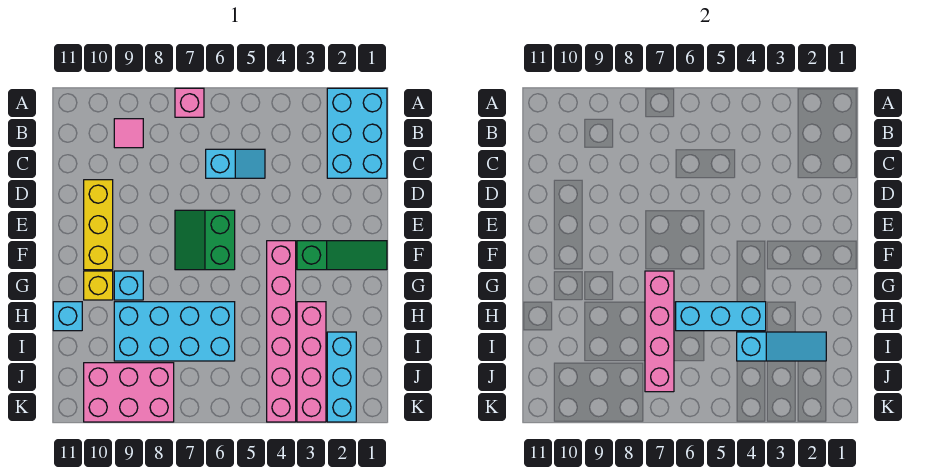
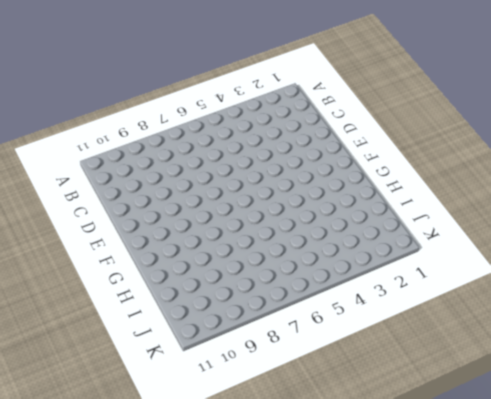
none -> cyan 2x3 brick [327,88,387,178]
none -> pink 1x1 brick [175,88,204,117]
none -> pink 1x1 tile [114,119,143,148]

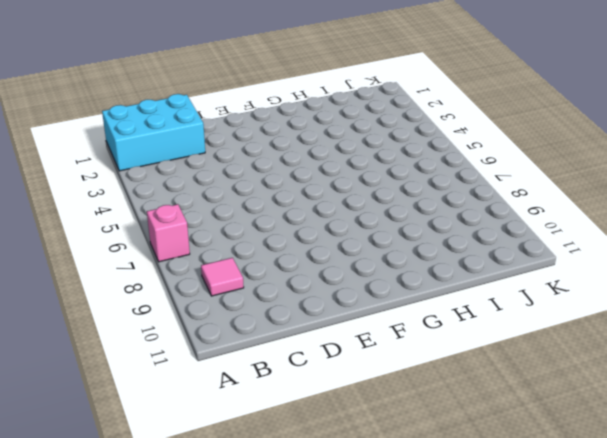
none -> cyan 1x2 slope [206,149,265,178]
none -> yellow 1x3 brick [84,180,113,270]
none -> green 2x2 slope [175,210,235,270]

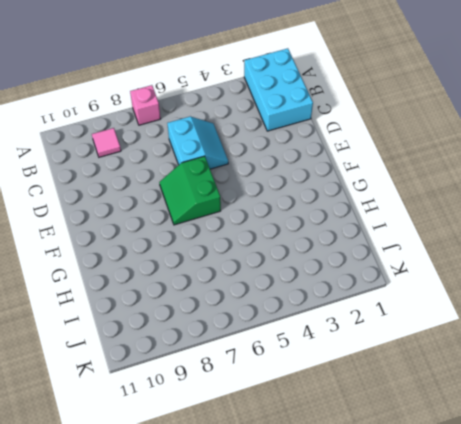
cyan 2x2 slope [167,117,228,169] -> cyan 1x2 slope [206,149,265,178]
none -> yellow 1x3 brick [84,180,113,270]
none -> green 1x3 slope [297,241,387,270]
none -> pink 1x6 brick [267,241,296,422]

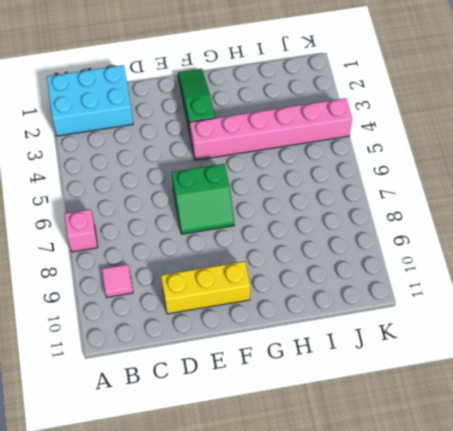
none -> cyan 1x2 slope [206,149,265,178]
none -> cyan 1x1 brick [114,271,143,300]
none -> yellow 1x1 brick [84,271,113,300]

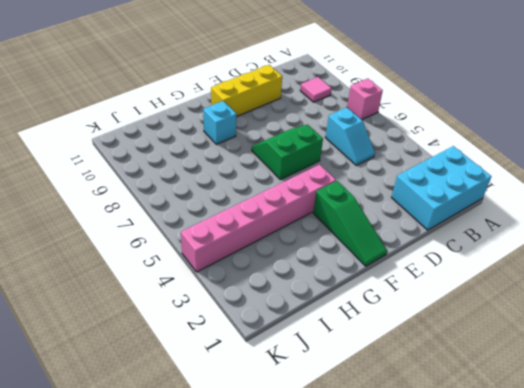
none -> yellow 1x1 brick [84,271,113,300]
none -> pink 1x4 brick [297,302,326,422]
none -> cyan 2x4 brick [114,302,235,361]

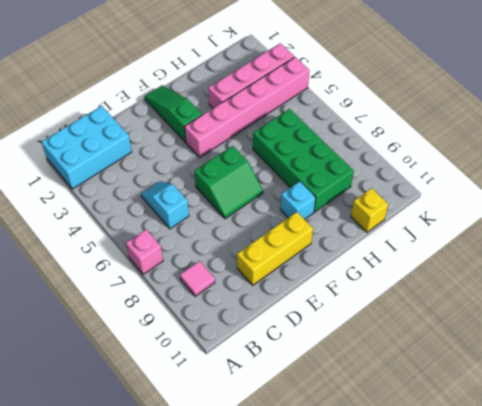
green 2x4 brick [253,109,354,212] -> cyan 2x4 brick [114,302,235,361]
yellow 1x1 brick [351,188,388,232] -> yellow 1x1 brick moved to [84,271,113,300]
none -> cyan 1x1 brick [53,302,82,331]
none -> cyan 1x3 brick [327,332,356,422]
none -> pink 2x3 brick [84,363,174,422]

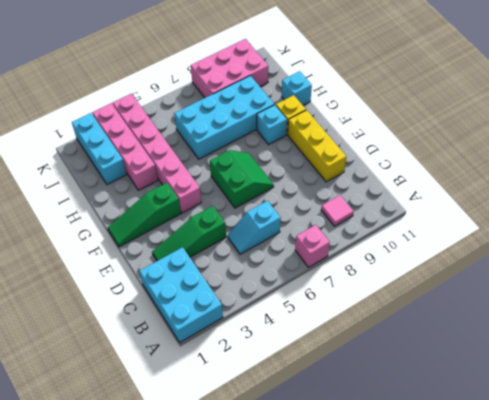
green 1x3 slope [152,206,226,261] -> none
none -> pink 1x4 brick [645,271,674,392]
none -> cyan 1x3 brick [676,302,766,331]
none -> cyan 1x3 slope [737,332,826,361]

